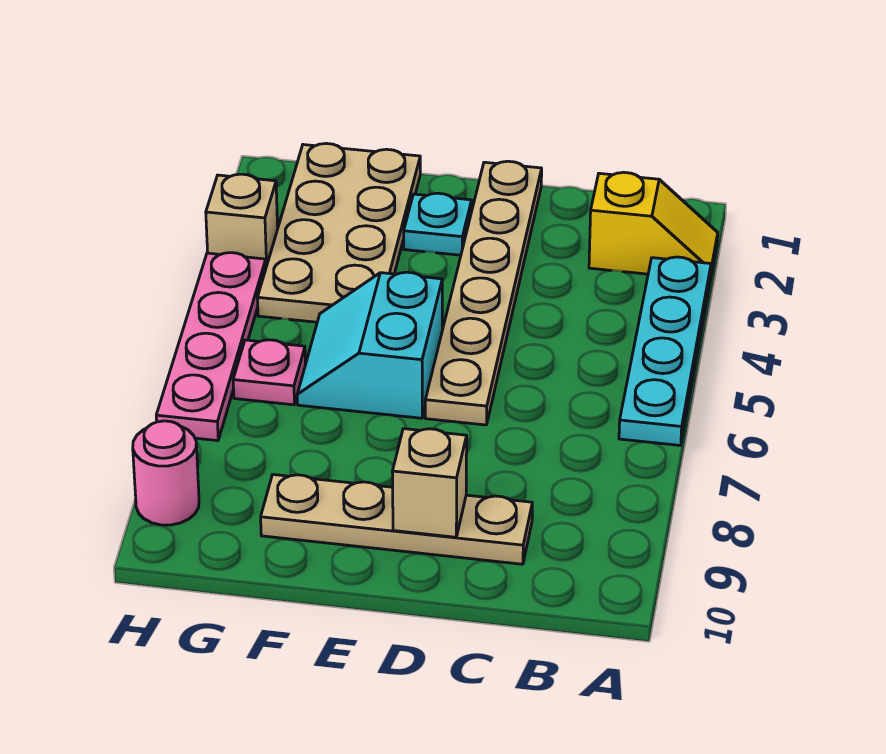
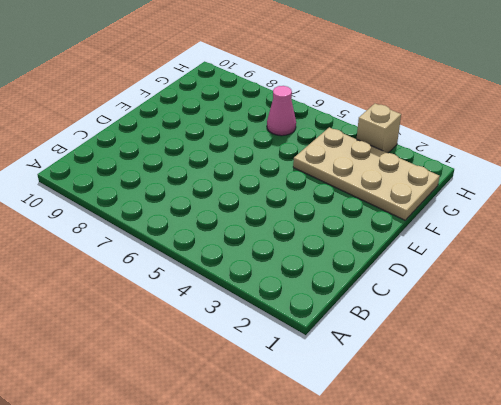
pink 1x1 cone [267,86,296,136] -> pink 1x1 plate [233,340,306,405]
none -> yellow 1x2 slope [589,172,718,280]
none -> cyan 1x4 plate [619,257,711,445]
none -> tan 1x4 plate [261,475,532,564]

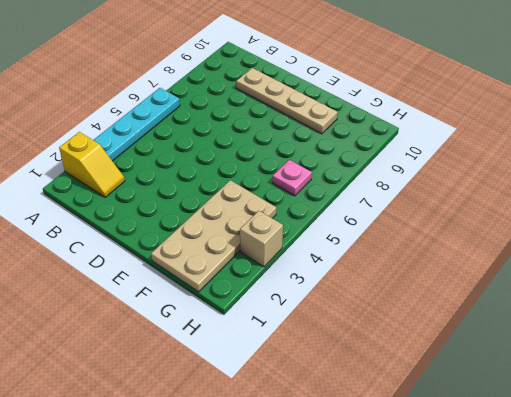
yellow 1x2 slope [59,132,125,197] -> yellow 1x2 slope turned to [589,172,718,280]
none -> tan 1x6 plate [425,161,542,425]
none -> cyan 1x1 plate [404,193,472,255]
none -> cyan 2x2 slope [297,272,442,418]

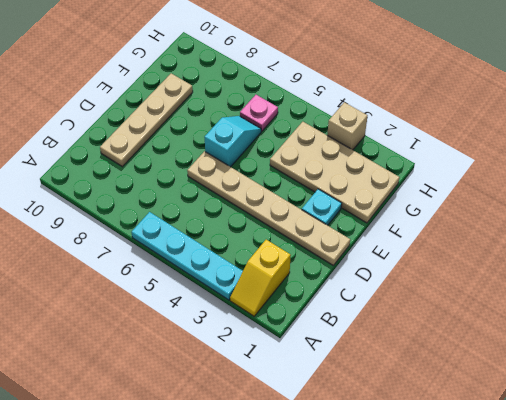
cyan 1x2 slope [204,116,261,167] -> cyan 2x2 slope [297,272,442,418]
none -> pink 1x4 plate [156,253,266,441]
none -> pink 1x1 round brick [133,421,199,525]
none -> tan 1x1 brick [392,429,467,537]

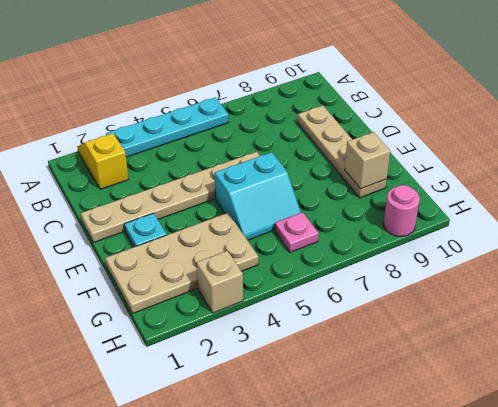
tan 1x1 brick [345,132,390,189] -> tan 1x1 brick moved to [392,429,467,537]
none -> pink 1x4 plate [156,253,266,441]

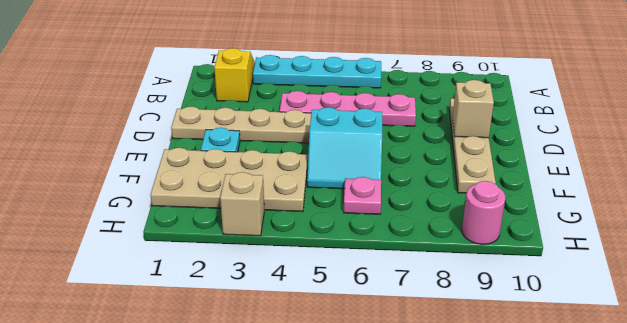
pink 1x4 plate [280,91,416,126] -> pink 1x4 plate moved to [156,253,266,441]

